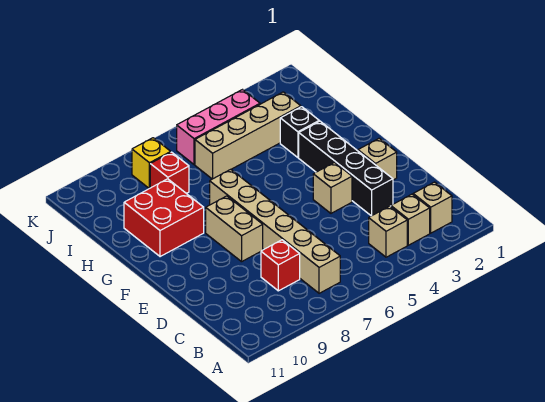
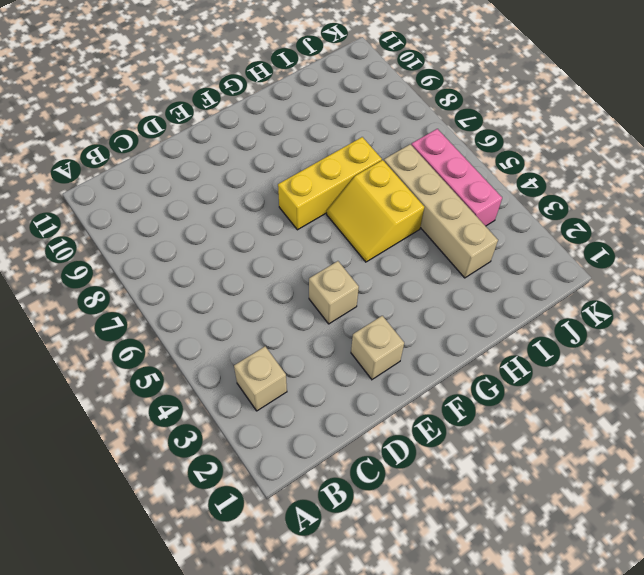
yellow 1x3 brick [278,137,382,230] -> tan 1x6 brick [210,169,340,293]
yellow 2x2 slope [327,160,424,262] -> none
none -> tan 1x1 brick [413,182,452,233]
none -> tan 1x1 brick [369,206,407,257]
none -> red 1x1 brick [261,240,300,291]

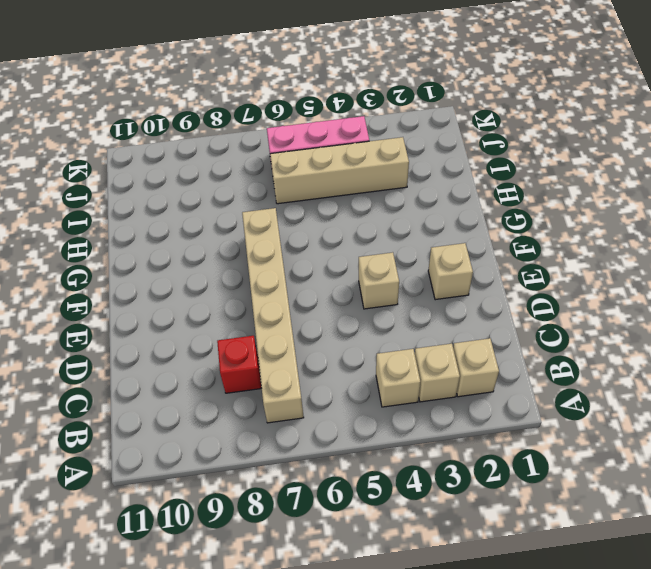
none -> black 1x4 brick [299,121,393,216]
none -> tan 1x2 brick [206,196,263,262]
none -> red 2x2 brick [124,179,204,257]

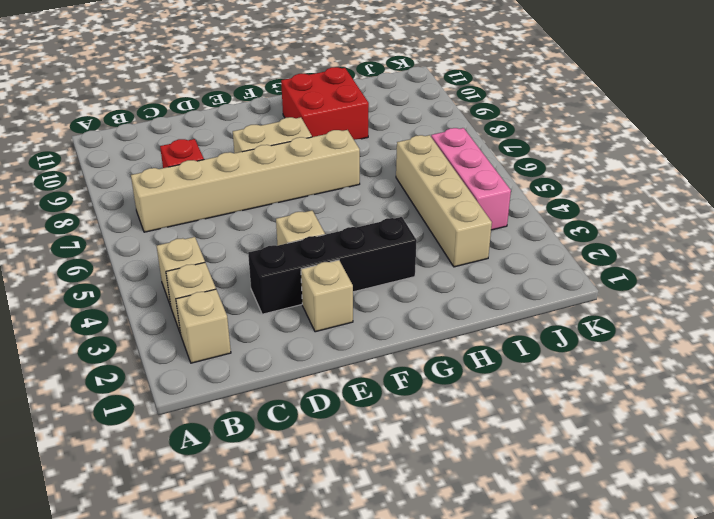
none -> black 1x1 brick [280,107,319,158]
none -> red 1x1 brick [150,152,189,193]
none -> yellow 1x1 brick [132,138,171,188]

